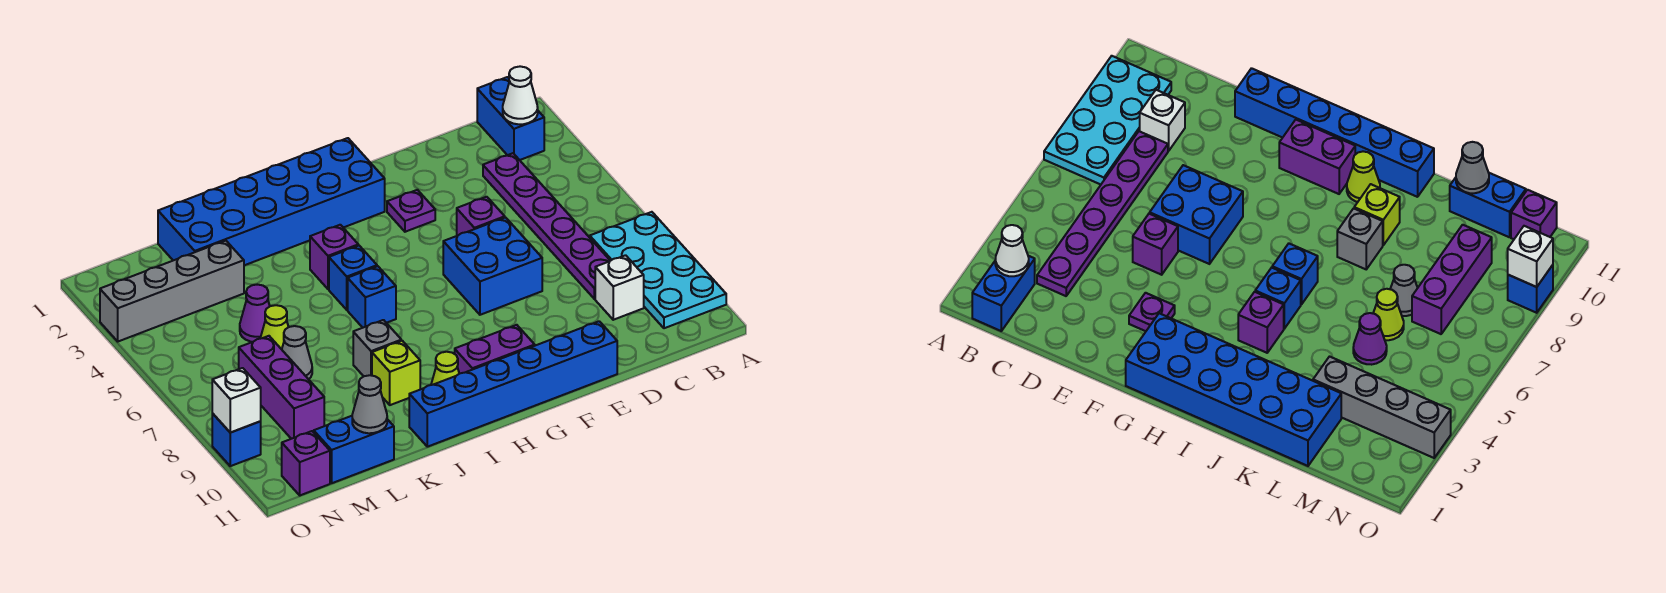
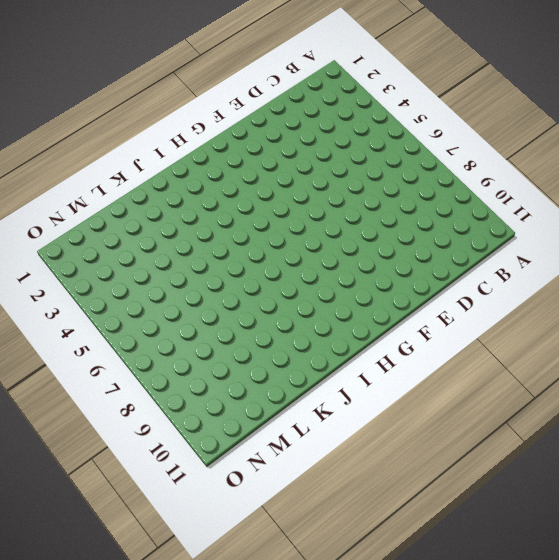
none -> cyan 2x4 plate [590,212,726,328]
none -> blue 1x2 brick [477,77,544,160]
none -> purple 1x6 plate [483,153,610,299]

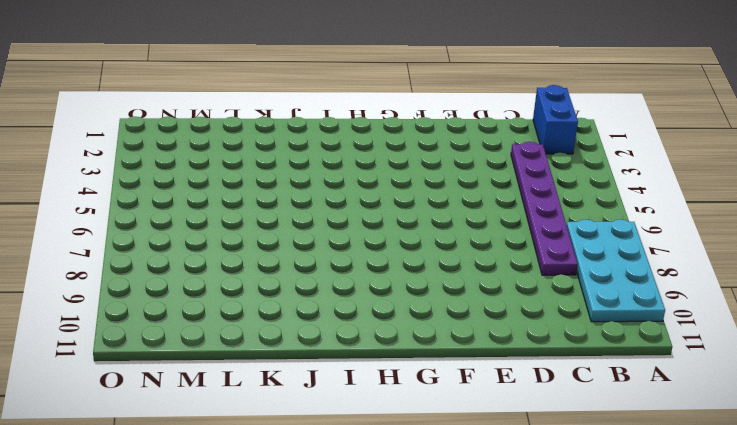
none -> white 1x1 brick [595,255,644,320]
none -> purple 1x1 brick [457,197,505,236]
none -> blue 2x2 brick [443,217,542,315]

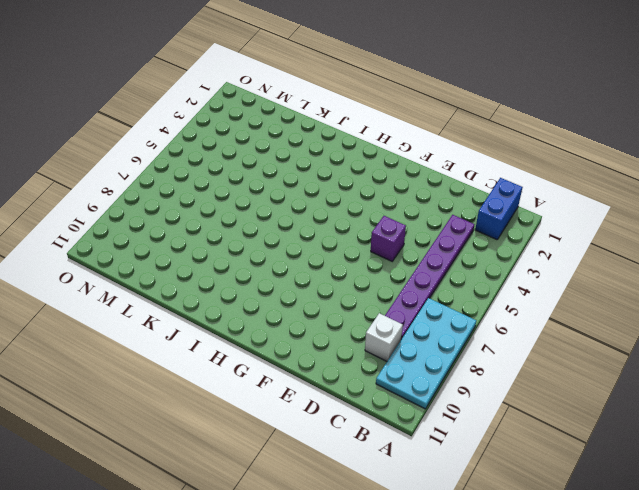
none -> blue 2x2 brick [443,217,542,315]
none -> blue 1x6 brick [409,321,617,447]
none -> purple 1x1 plate [387,190,435,232]

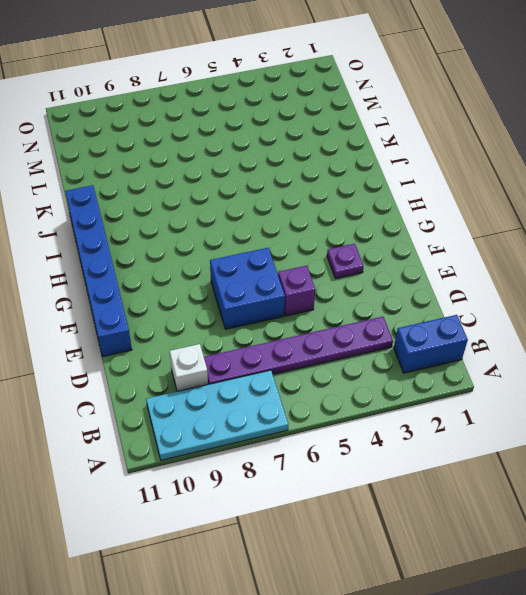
none -> blue 2x6 brick [158,138,385,265]
none -> purple 1x2 brick [455,325,535,374]
none -> purple 1x1 brick [310,225,358,289]

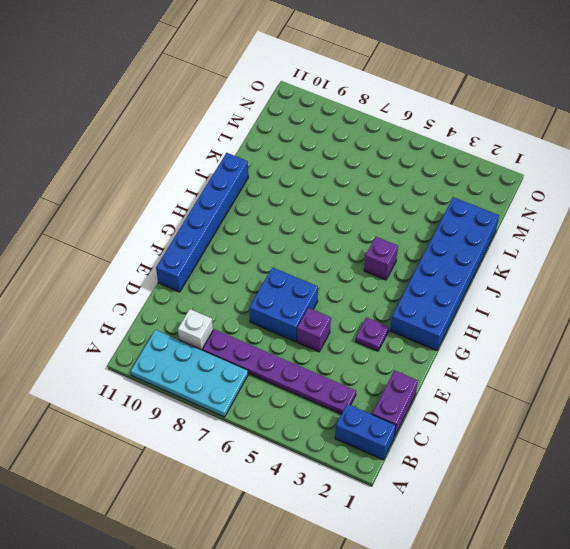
purple 1x2 brick [372,370,418,437] -> purple 1x2 brick moved to [455,325,535,374]
none -> blue 1x1 brick [329,245,377,310]
none -> blue 1x1 brick [348,266,396,328]
none -> lime 1x1 cone [431,352,459,385]

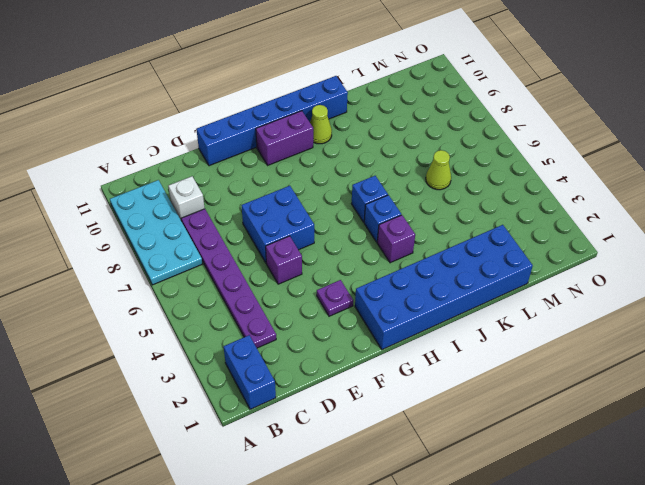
none -> grey 1x1 brick [353,320,401,376]
none -> lime 1x1 brick [372,341,420,405]
none -> grey 1x4 brick [100,241,244,341]

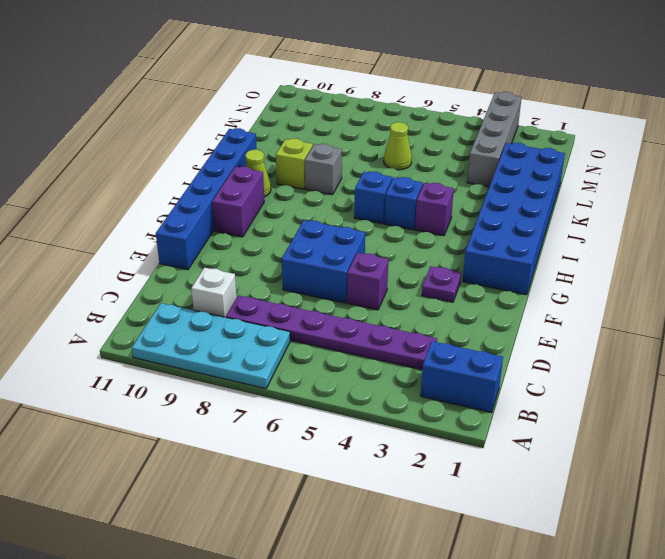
none -> purple 1x1 cone [240,285,270,342]
none -> grey 1x1 cone [282,326,312,379]
none -> blue 1x2 brick [314,416,394,483]

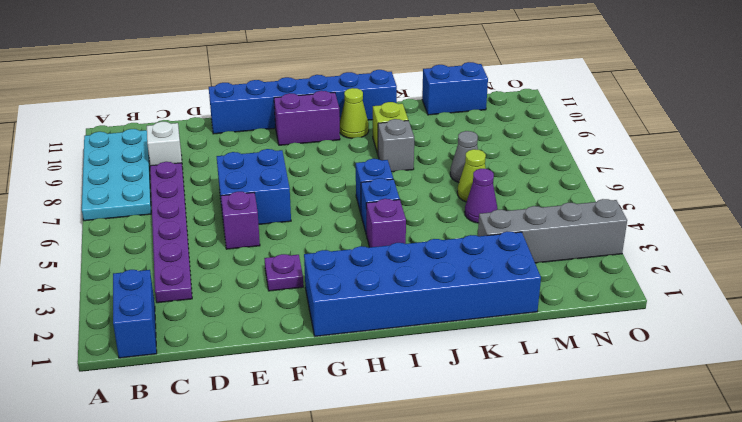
none -> purple 1x3 brick [239,336,324,439]
none -> purple 1x1 brick [282,431,330,495]
none -> blue 1x1 brick [212,414,261,466]

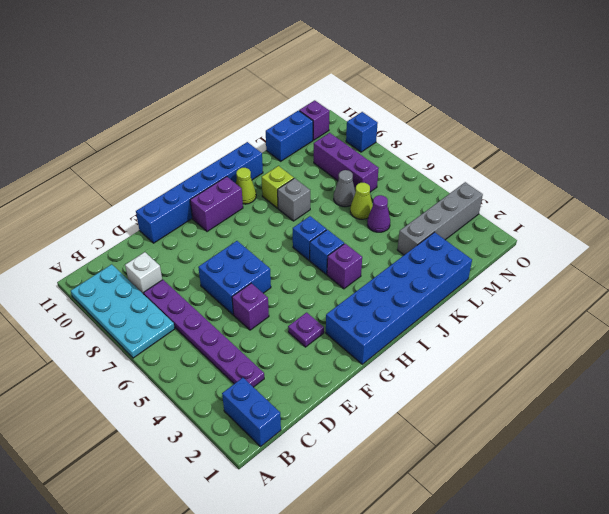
none -> white 1x1 cone [503,66,538,124]
none -> grey 1x1 cone [352,375,387,433]
none -> white 1x1 brick [212,368,261,433]

